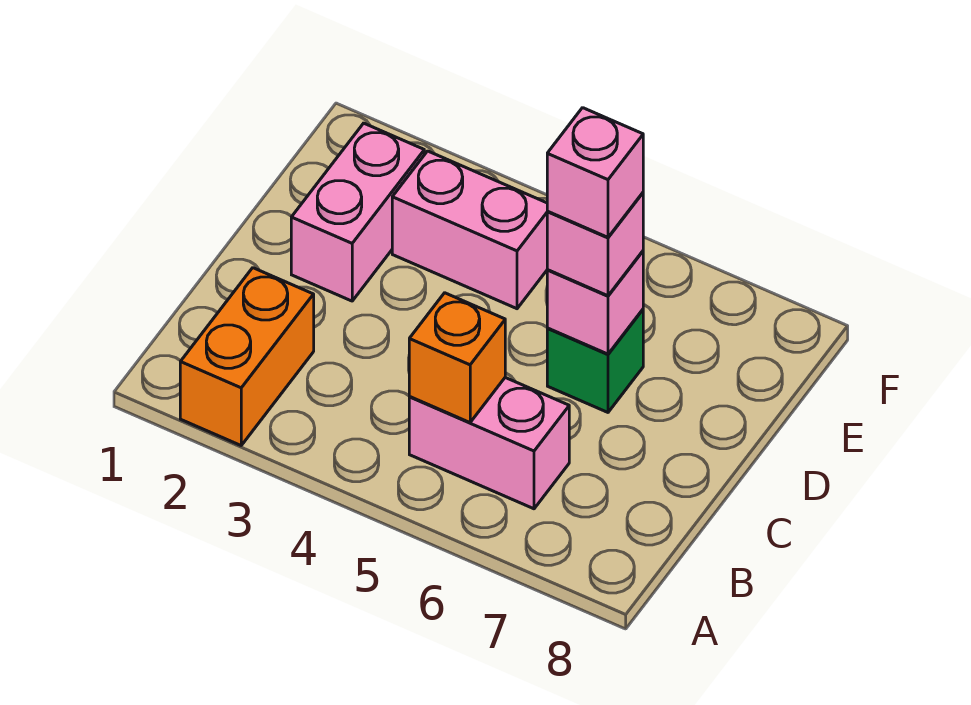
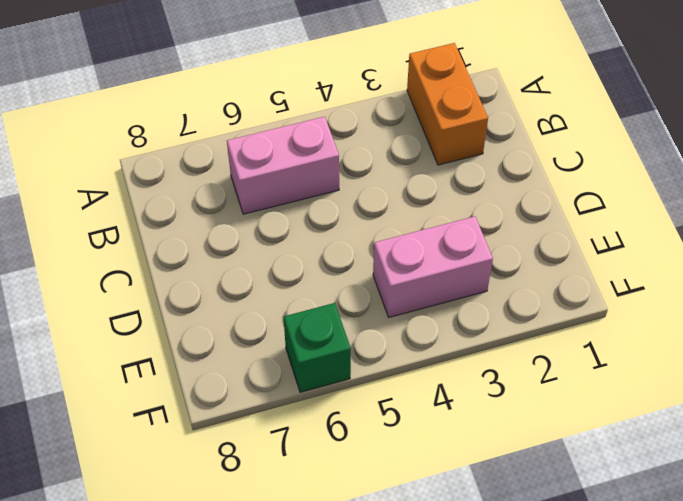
green 1x1 brick [284,303,351,392] -> green 1x1 brick moved to [547,310,643,412]
none -> pink 1x2 brick [291,123,424,301]
none -> orange 1x1 brick [409,293,505,422]

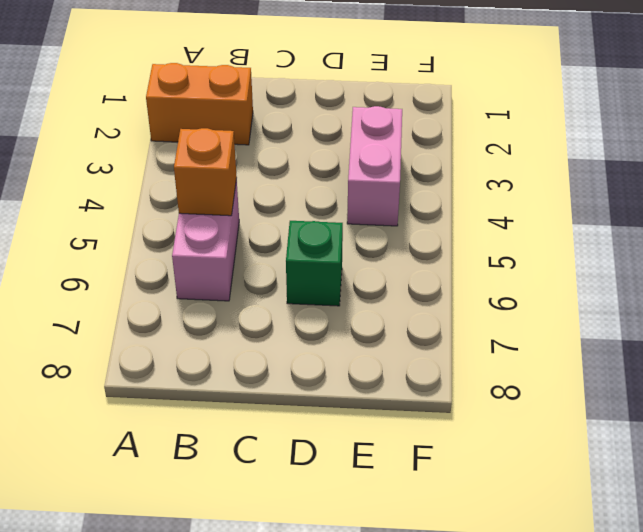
none -> pink 1x2 brick [291,123,424,301]
none -> pink 1x1 brick [547,251,643,354]

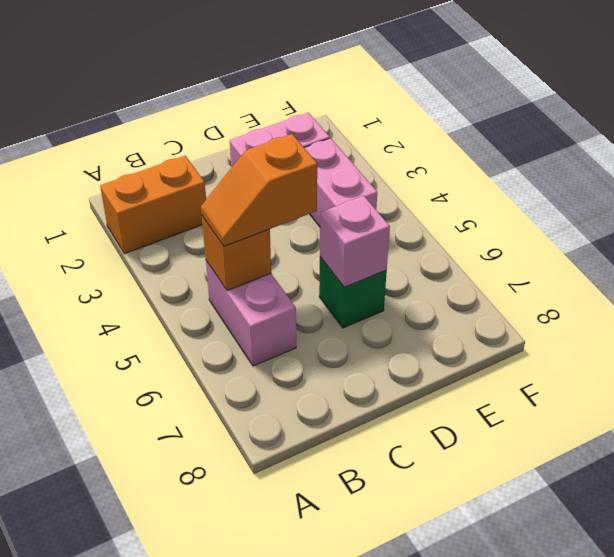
orange 1x2 slope [201,134,317,246] -> none
none -> pink 1x1 brick [547,193,643,296]
none -> pink 1x1 brick [547,108,643,237]

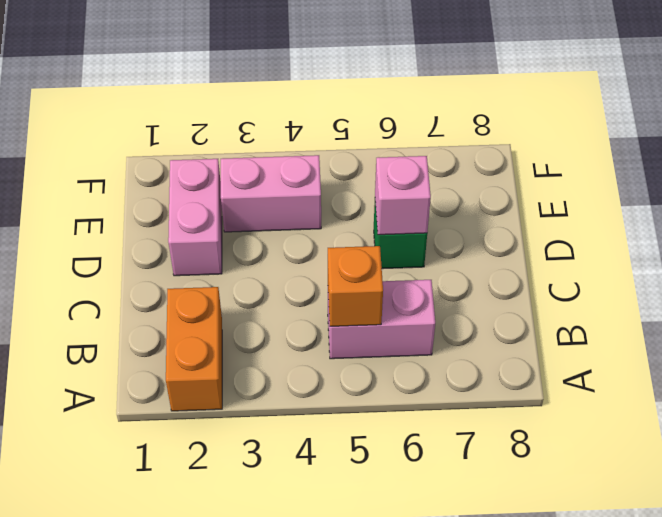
none -> pink 1x1 brick [547,193,643,296]
none -> pink 1x1 brick [547,108,643,237]

